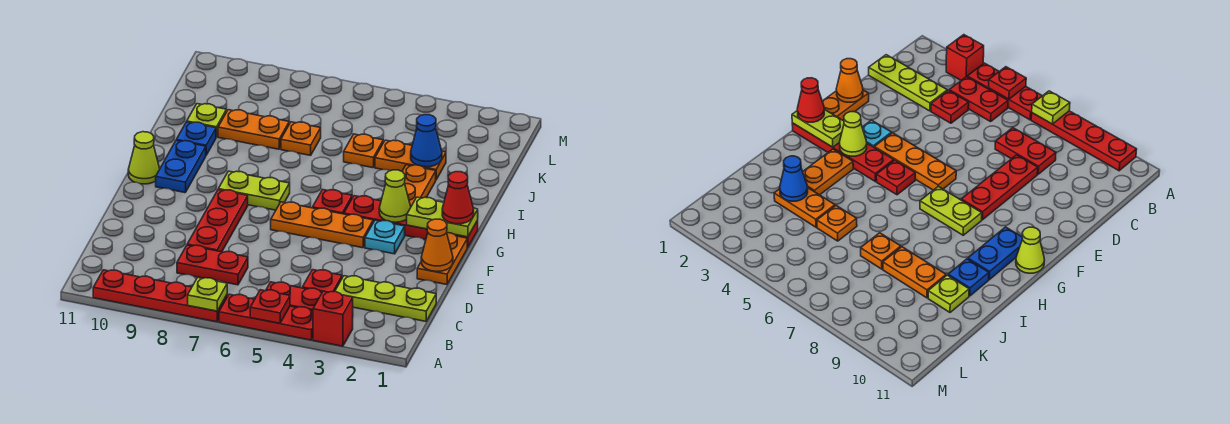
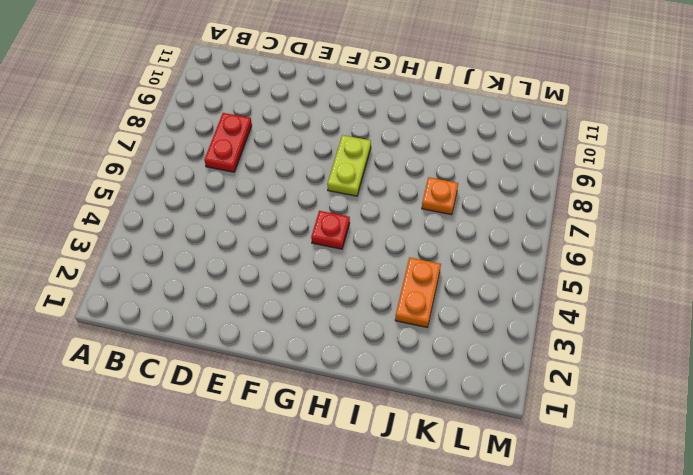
none -> red 1x1 brick [313,291,353,346]
none -> red 1x3 plate [219,294,313,340]
none -> red 1x4 plate [93,270,227,322]
none -> red 1x2 plate [266,282,322,311]

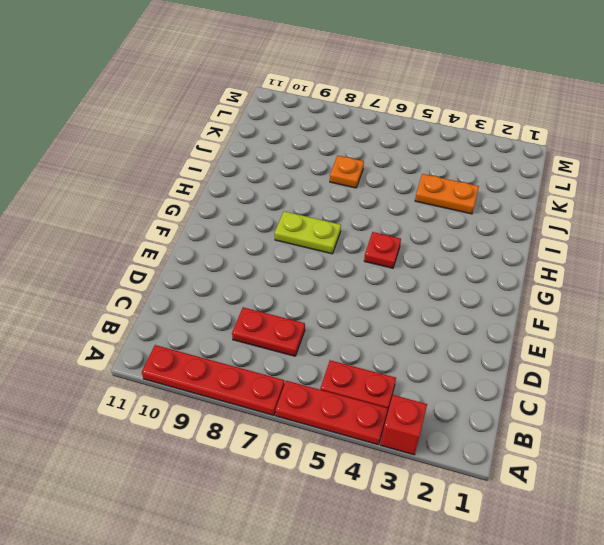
none -> lime 1x3 plate [335,276,436,321]
none -> red 1x1 plate [302,270,342,292]
none -> red 1x3 plate [187,190,248,252]
none -> orange 1x2 plate [417,233,467,285]

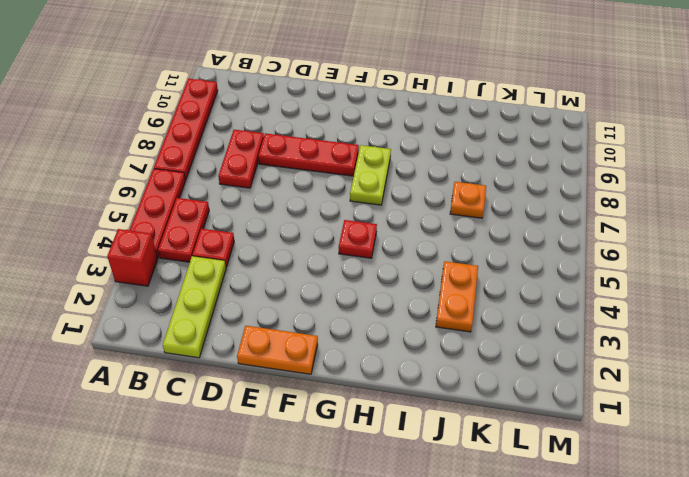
none -> cyan 1x1 plate [365,220,405,254]
none -> orange 1x3 plate [271,202,373,248]
none -> red 1x4 plate [344,196,478,248]
none -> blue 1x2 plate [156,141,206,193]

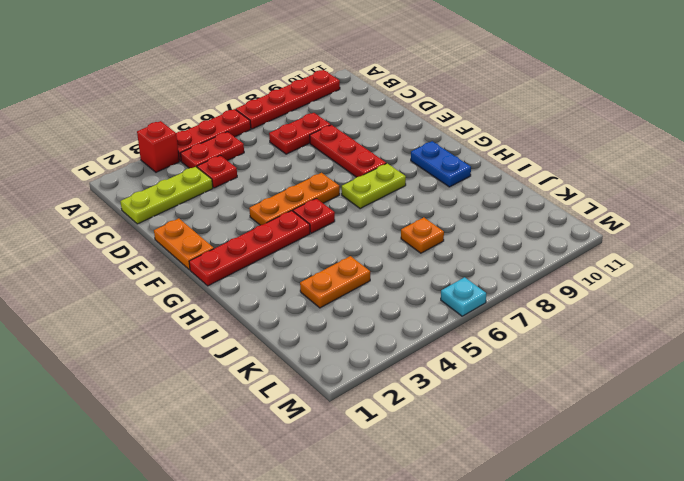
cyan 1x1 plate [441,277,486,316] -> cyan 1x1 plate moved to [365,220,405,254]
none -> lime 1x1 cone [128,132,160,184]
none -> orange 1x2 plate [402,165,436,206]
none -> blue 1x1 plate [176,122,216,155]
none -> orange 1x1 plate [344,134,383,168]

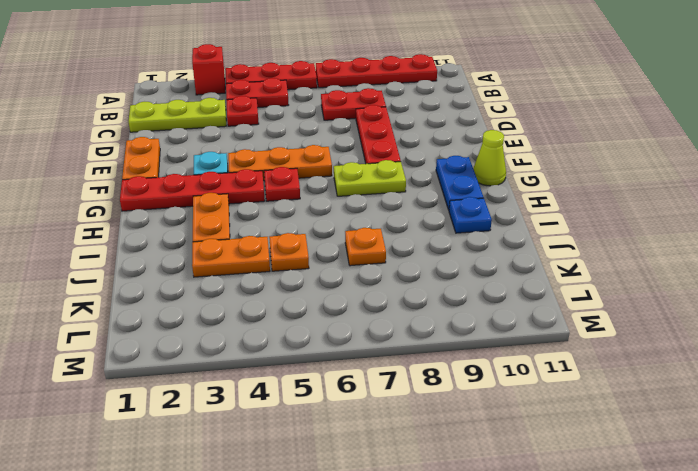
none -> orange 1x2 plate [218,110,289,149]
none -> lime 1x1 plate [187,104,227,137]
none -> red 1x1 plate [250,290,290,323]
none -> lime 1x1 plate [188,278,227,311]

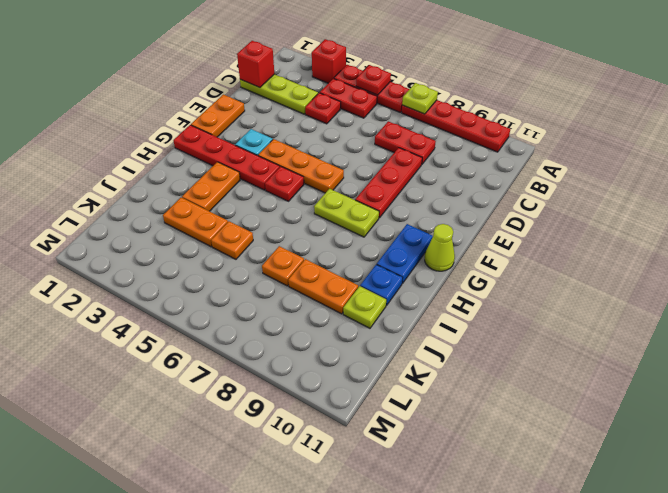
red 1x1 brick [237,41,274,88] -> none
none -> orange 1x1 cone [421,219,453,271]
none -> lime 1x2 plate [407,197,478,237]
none -> lime 1x1 cone [379,170,411,222]
none -> blue 1x1 cone [411,115,442,167]

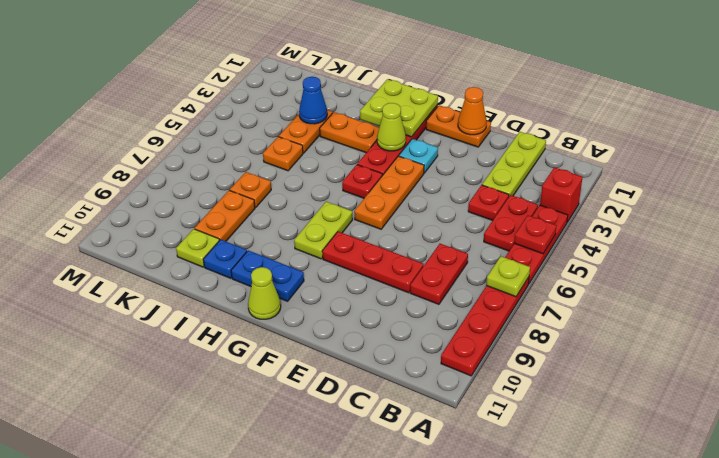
lime 2x2 plate [360,79,438,137] -> lime 1x2 plate [407,197,478,237]
none -> red 1x1 cone [442,172,474,224]

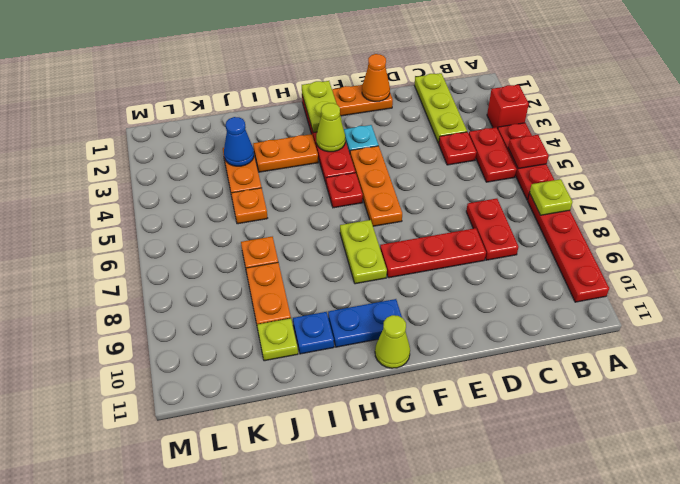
none -> red 1x1 cone [442,172,474,224]

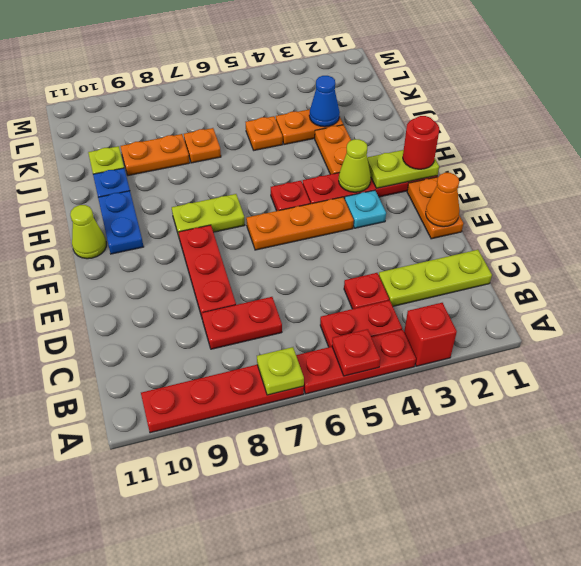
red 1x1 round brick [403,116,439,169] -> red 1x1 cone [442,172,474,224]

